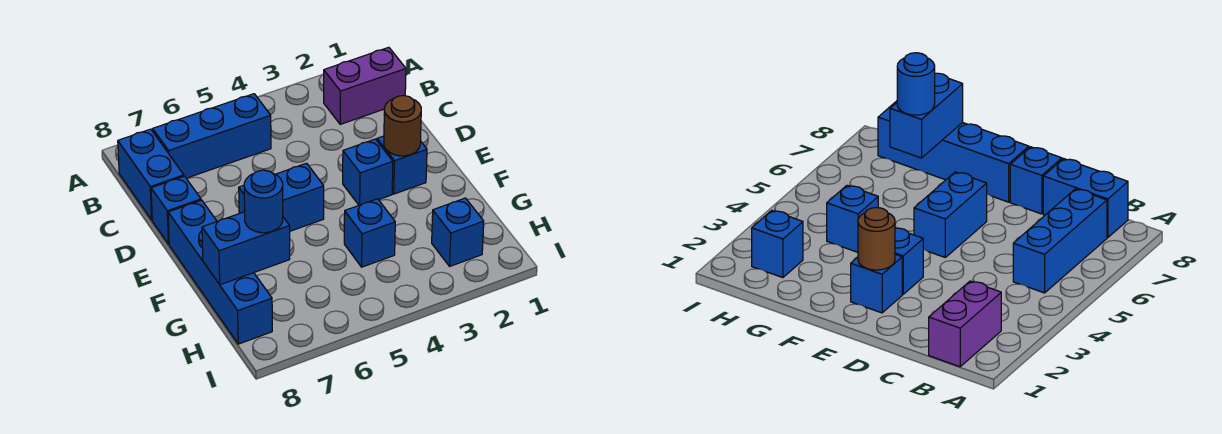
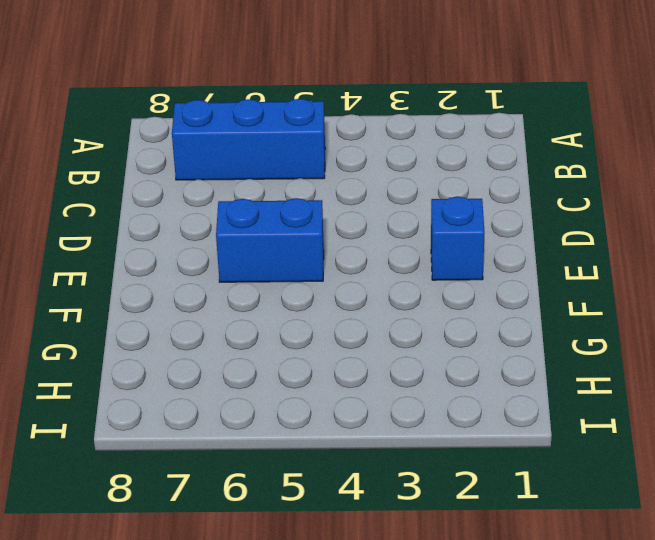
none -> purple 1x2 brick [324,47,406,124]
none -> blue 1x2 brick [118,129,184,220]
none -> blue 1x1 brick [151,176,201,244]

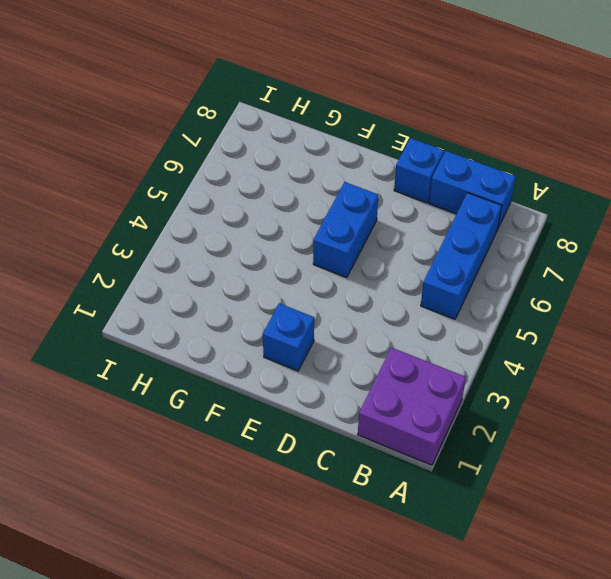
purple 2x2 brick [358,347,466,465] -> purple 1x2 brick [324,47,406,124]
none -> blue 1x1 brick [343,139,393,205]
none -> blue 1x4 brick [168,200,272,344]
none -> blue 1x1 brick [344,199,395,267]

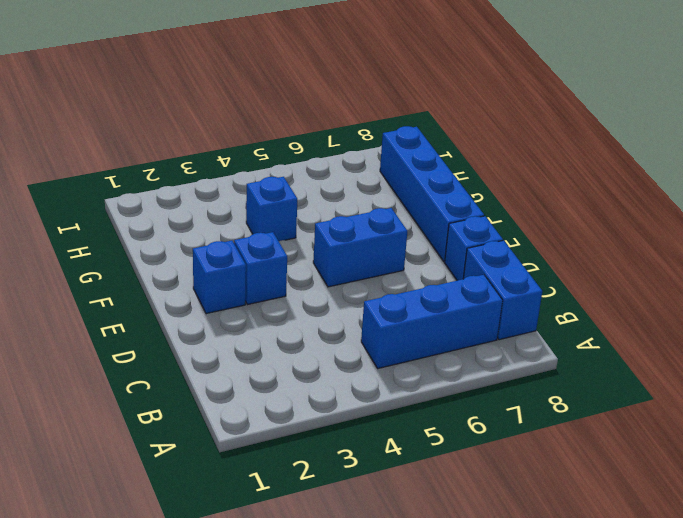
none -> purple 1x2 brick [324,47,406,124]
none -> blue 1x1 brick [432,198,484,266]
none -> brown 1x1 round brick [384,95,421,156]

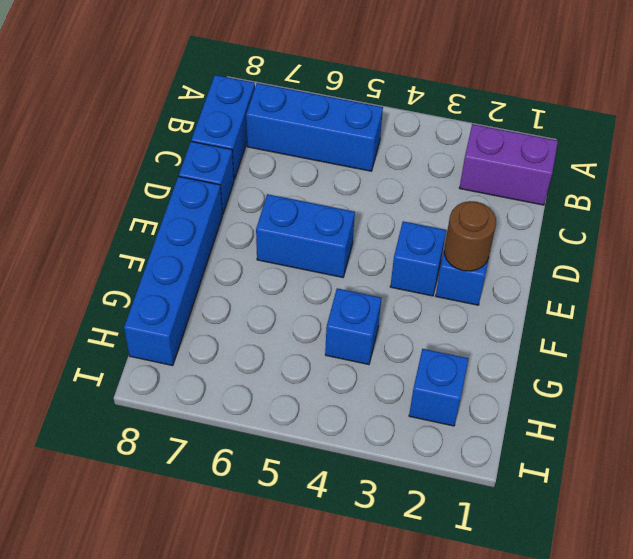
none -> blue 1x2 brick [202,212,290,285]
none -> blue 1x1 round brick [244,170,283,233]

